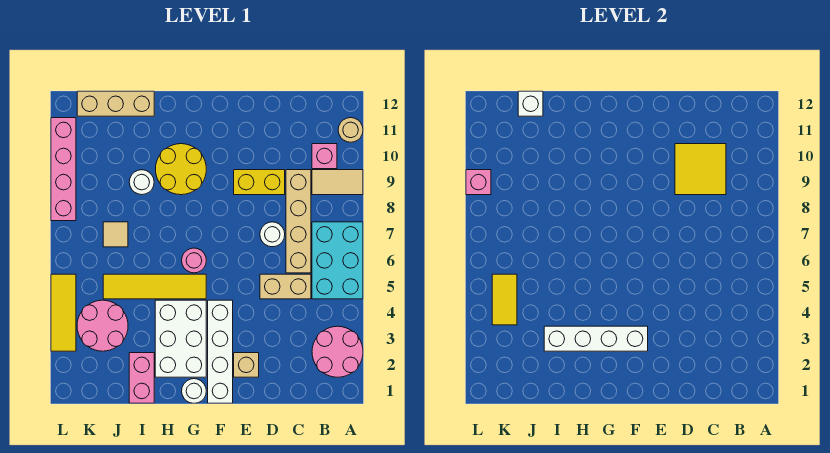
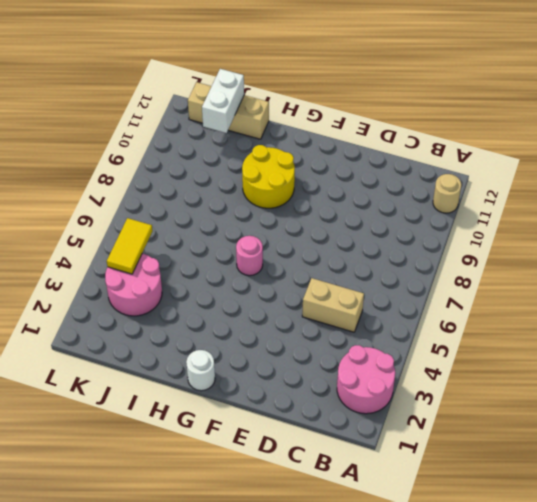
white 1x2 brick [202,69,244,133] -> white 1x1 brick [518,91,543,116]
none -> cyan 2x3 brick [312,222,363,299]
none -> tan 1x2 tile [312,170,363,195]
none -> pink 1x1 brick [312,144,337,169]

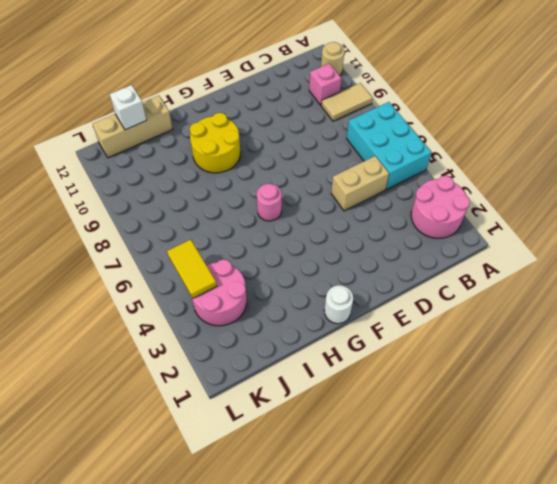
none -> tan 1x4 brick [286,170,311,273]
none -> white 1x1 round brick [260,222,285,247]
none -> yellow 1x2 brick [234,170,285,195]

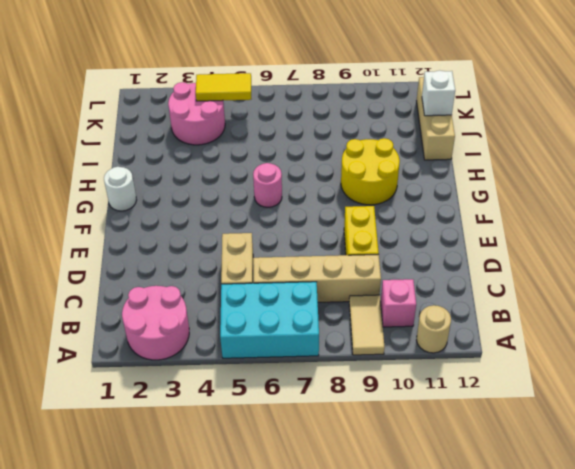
none -> white 1x1 round brick [260,222,285,247]
none -> tan 1x1 brick [234,353,259,377]
none -> white 1x4 brick [208,300,233,403]

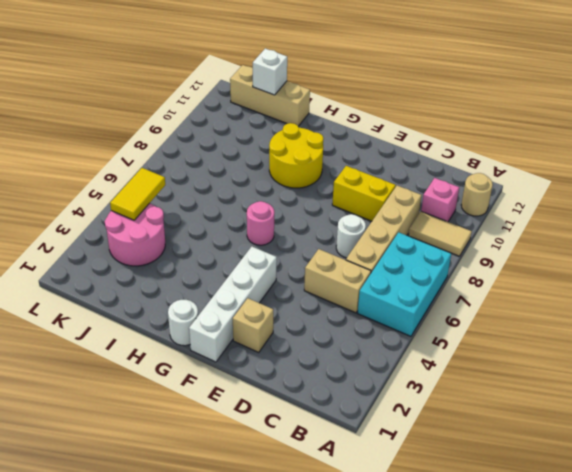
none -> pink 2x2 round brick [312,326,363,377]
none -> white 2x3 brick [155,300,206,377]
none -> yellow 1x4 tile [103,274,206,299]

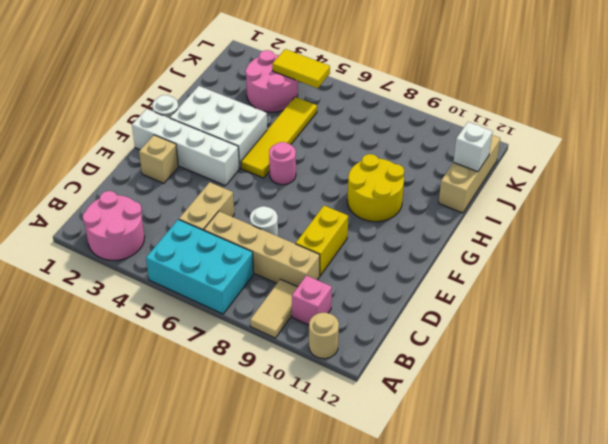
none -> pink 1x2 brick [129,353,154,403]
none -> white 1x1 round brick [129,170,154,195]
none -> tan 1x1 tile [103,222,128,247]

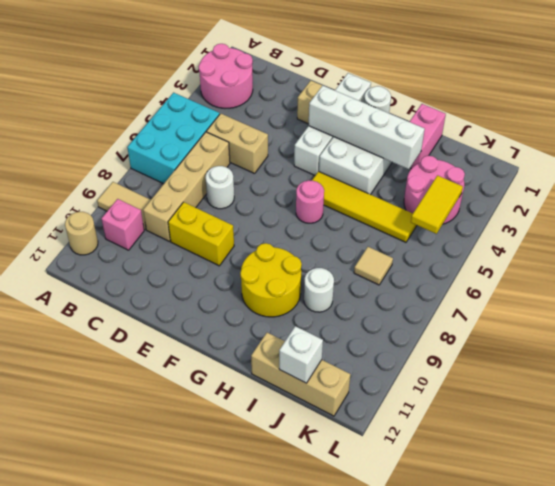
none -> yellow 1x3 tile [51,274,76,351]
none -> pink 1x4 brick [51,118,76,221]
none -> yellow 2x2 tile [675,144,726,195]

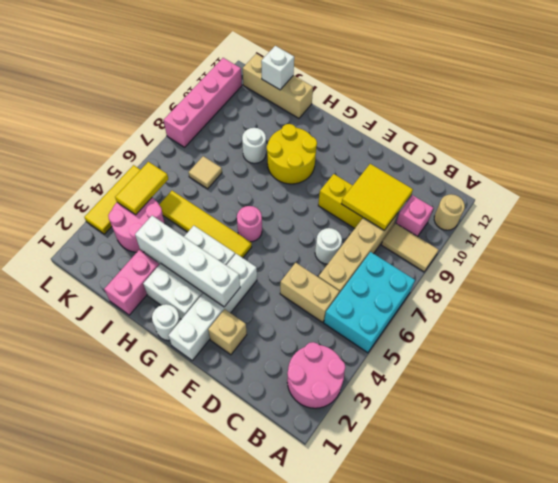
none -> pink 1x1 brick [466,170,491,195]

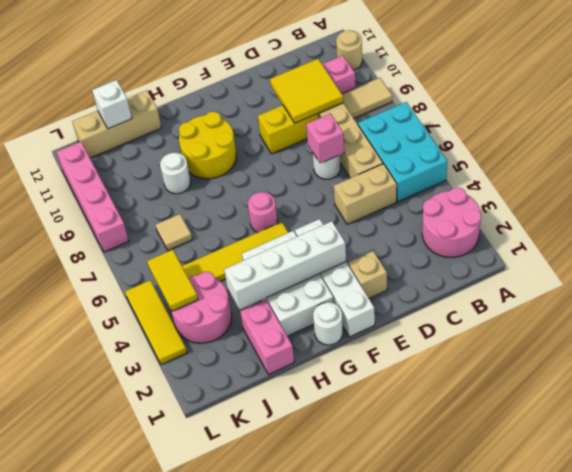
pink 1x1 brick [306,114,344,163] -> pink 1x1 brick moved to [466,170,491,195]

